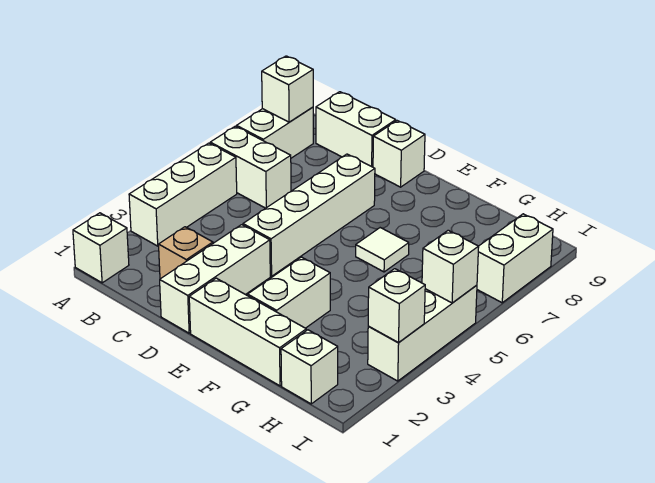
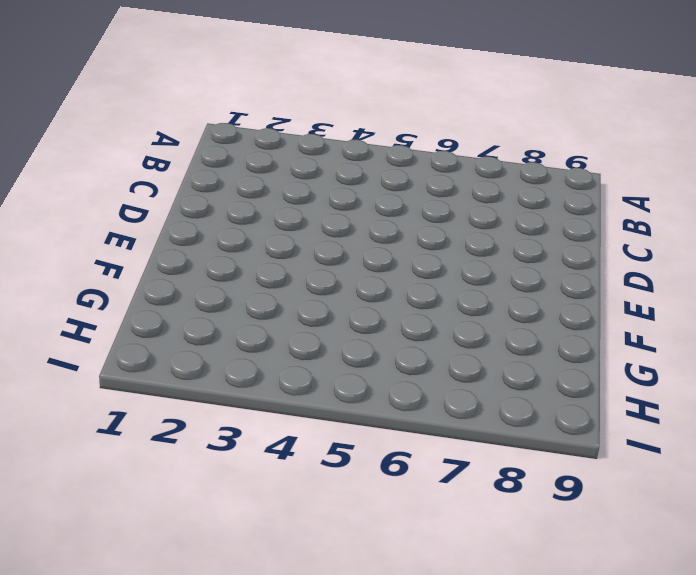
none -> white 1x1 brick [73,213,129,283]
none -> white 1x3 brick [129,143,237,246]
none -> white 1x2 brick [210,126,291,208]

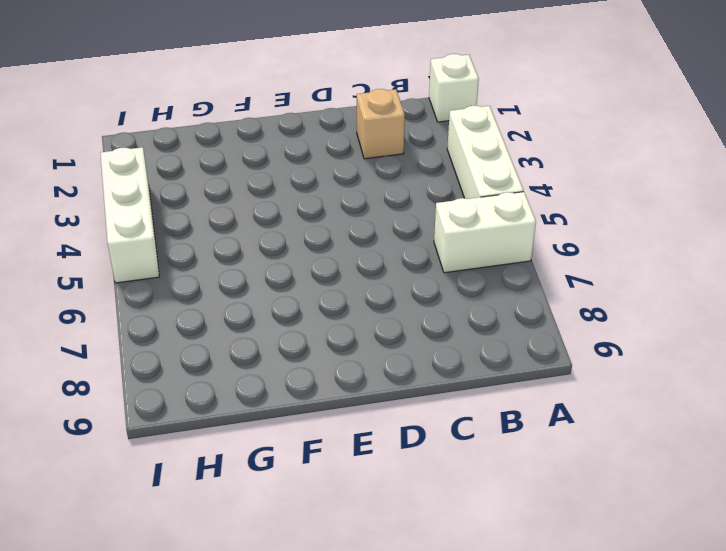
none -> white 1x2 brick [236,107,313,158]
none -> white 1x2 brick [316,92,396,167]
none -> white 1x3 brick [160,225,270,333]

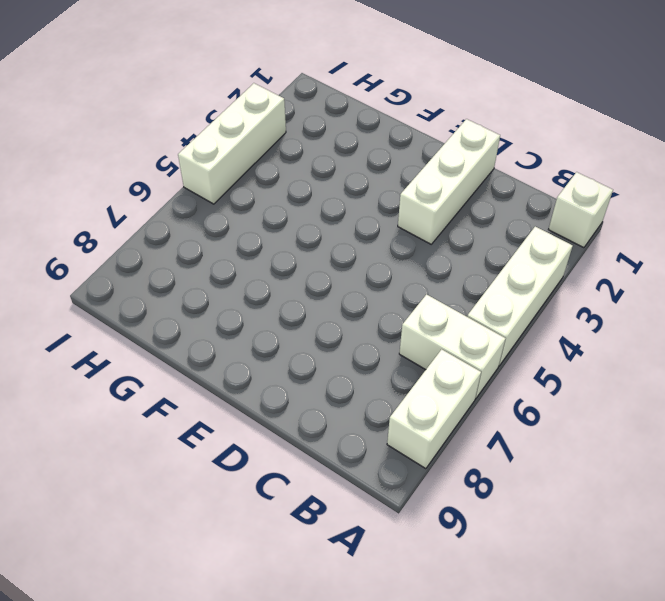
none -> white 1x2 brick [316,92,396,167]
none -> tan 1x1 brick [159,227,213,279]
none -> white 1x4 brick [243,154,375,276]

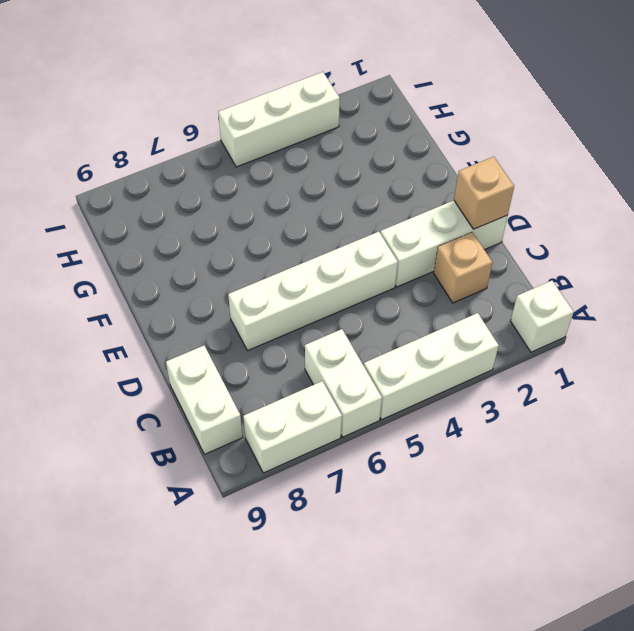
tan 1x1 brick [454,157,514,229] -> none
none -> white 1x1 brick [373,121,425,187]
none -> white 1x3 brick [189,278,306,386]
none -> white 1x2 brick [248,257,330,328]

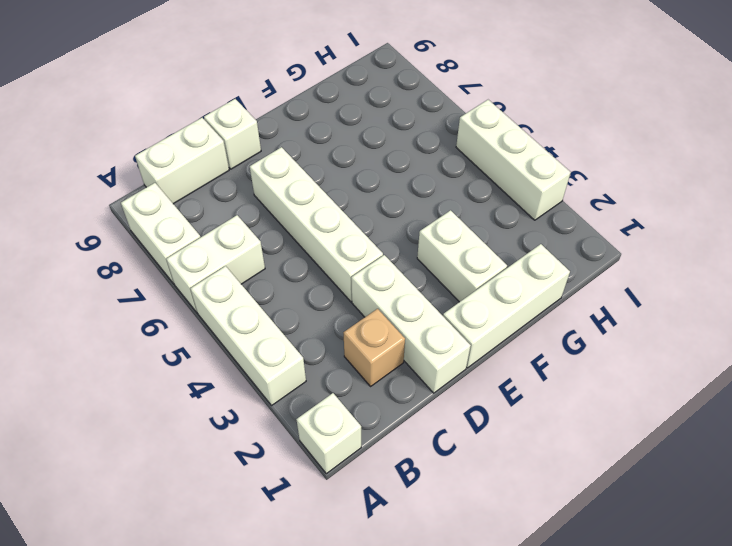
none -> white 1x1 tile [356,228,409,272]
none -> white 1x1 brick [281,330,338,404]
none -> white 1x2 brick [477,214,553,303]

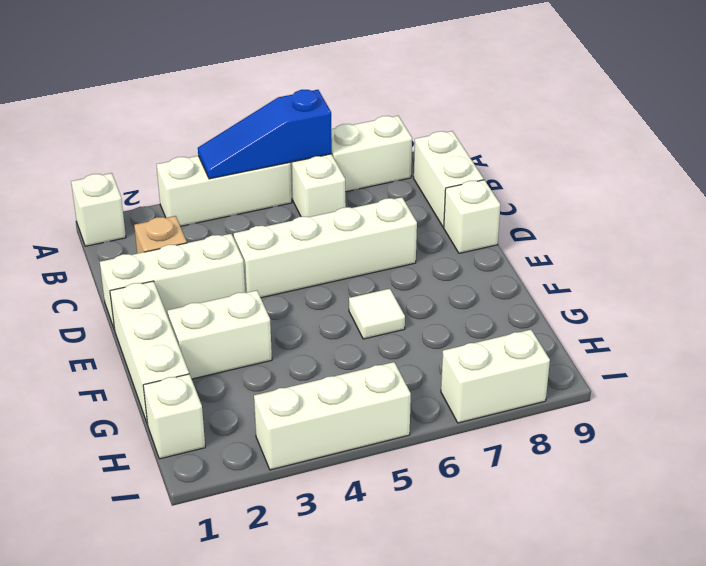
blue 1x3 slope [198,90,332,179] -> none
none -> white 1x1 brick [262,56,313,122]
none -> white 1x1 brick [368,269,425,343]
none -> white 1x1 brick [422,230,479,303]

